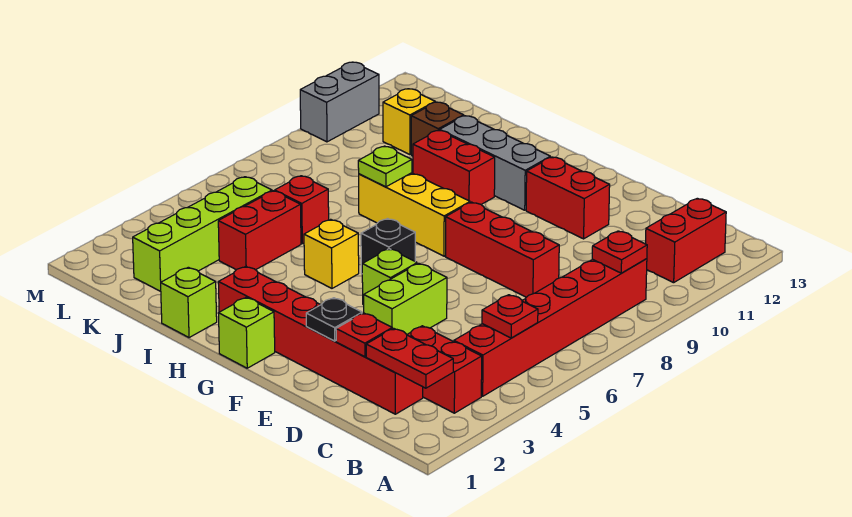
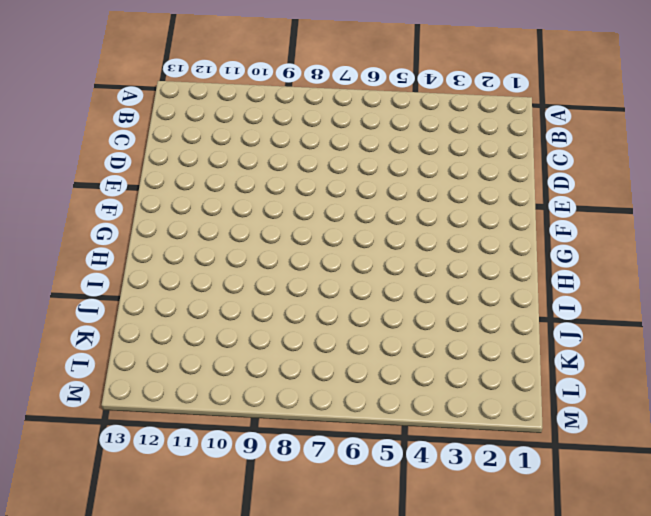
none -> red 1x2 brick [407,326,482,413]
none -> red 1x6 brick [454,259,647,396]
none -> red 1x2 brick [646,198,726,283]

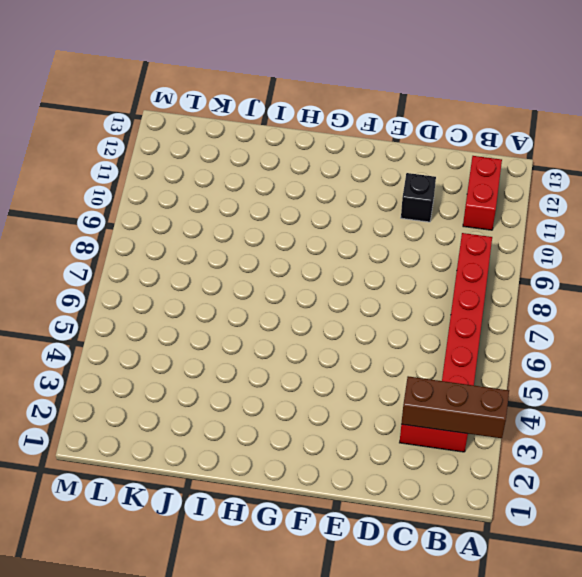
brown 1x3 brick [401,376,509,438] -> none
black 1x1 brick [401,173,436,222] -> black 1x1 brick moved to [361,219,415,274]
none -> red 1x6 brick [218,267,423,414]
none -> red 1x3 brick [446,202,559,297]
none -> lime 1x2 brick [364,263,447,335]

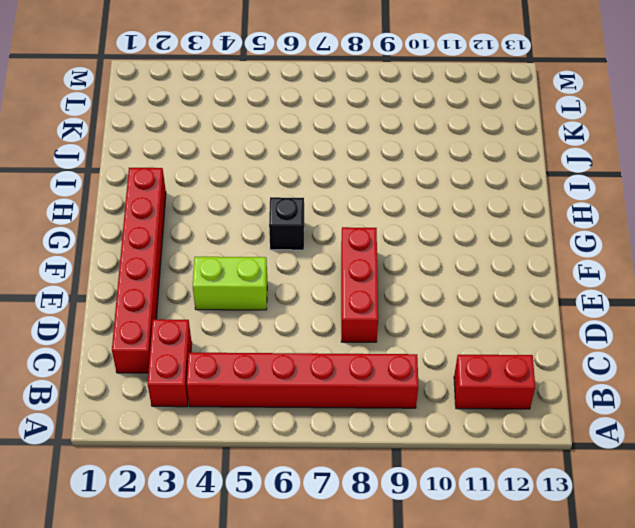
none -> red 1x2 brick [526,157,610,239]
none -> lime 1x1 brick [362,249,417,305]
none -> lime 1x1 brick [219,298,275,368]

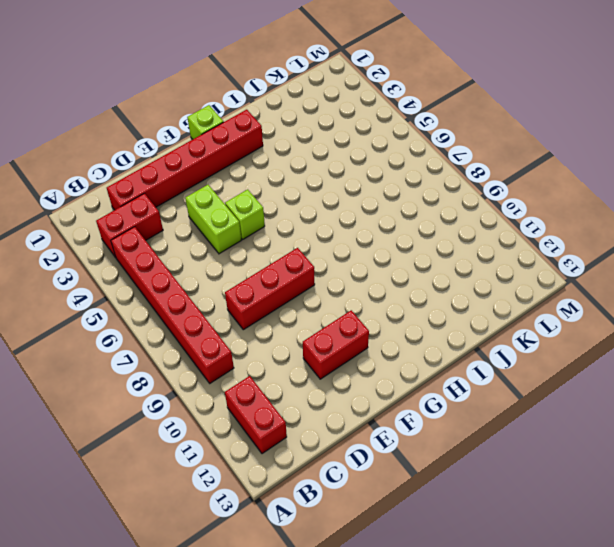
none -> black 1x1 brick [361,219,415,274]
none -> yellow 1x3 brick [359,173,470,256]
none -> grey 1x3 brick [440,116,550,210]

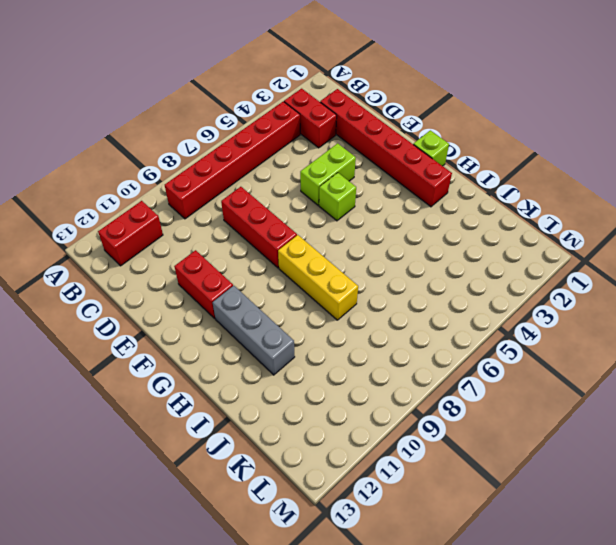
none -> black 1x1 brick [361,219,415,274]
none -> yellow 1x1 brick [304,219,359,288]
none -> red 1x2 brick [413,130,495,204]

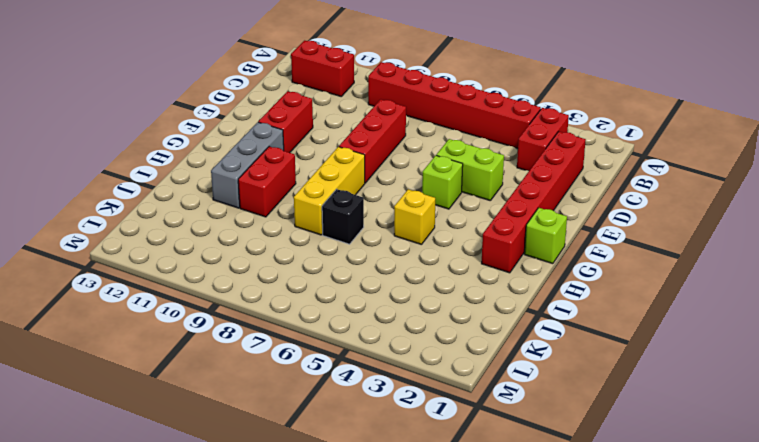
black 1x1 brick [322,189,364,244] -> black 1x1 brick moved to [361,219,415,274]
none -> lime 1x1 brick [161,267,217,338]
none -> red 1x2 brick [218,191,301,270]
none -> red 1x1 brick [275,176,329,244]

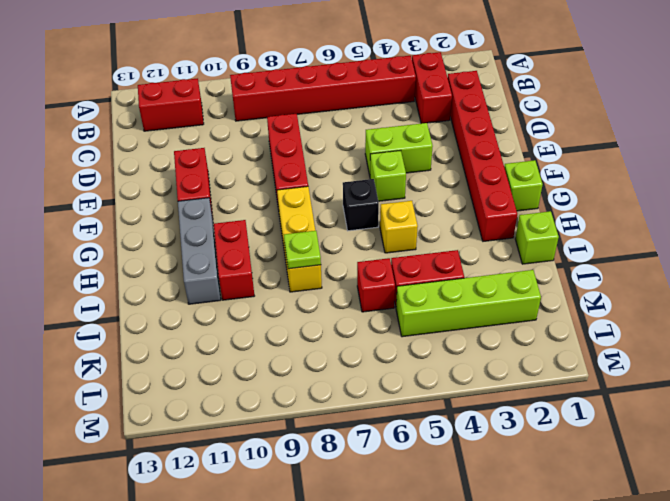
none -> brown 1x1 brick [411,102,464,156]
none -> yellow 1x1 brick [383,89,435,155]
none -> grey 1x2 brick [300,62,379,142]

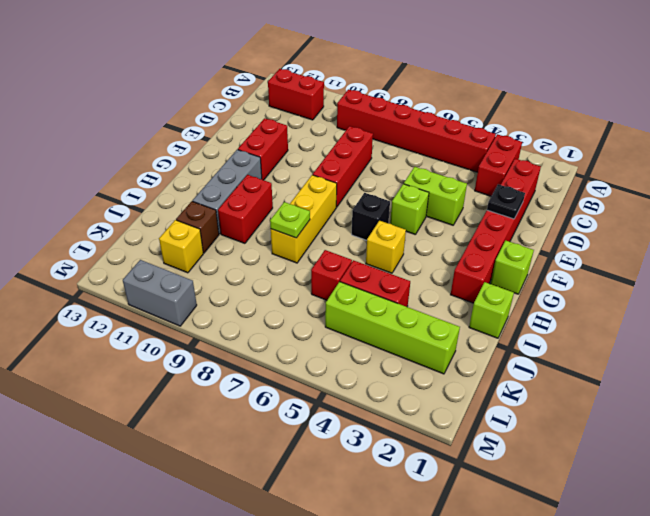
none -> red 1x2 plate [366,328,453,388]
none -> red 1x1 plate [482,295,538,338]
none -> red 1x1 plate [592,231,647,273]

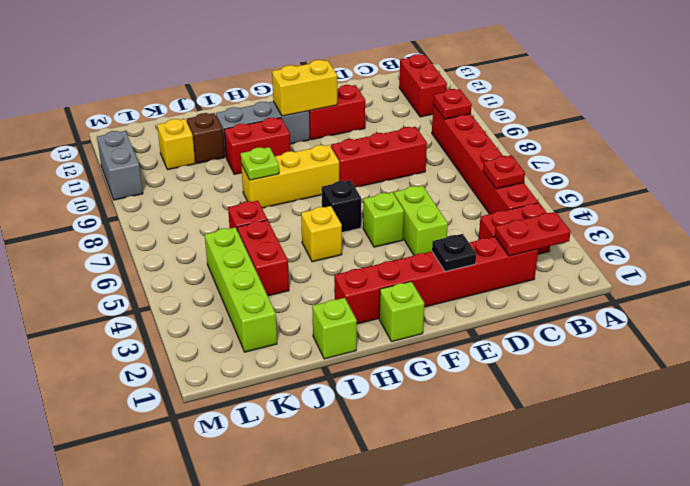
yellow 1x2 brick [272,60,337,116] -> none
none -> red 1x1 plate [336,313,392,357]

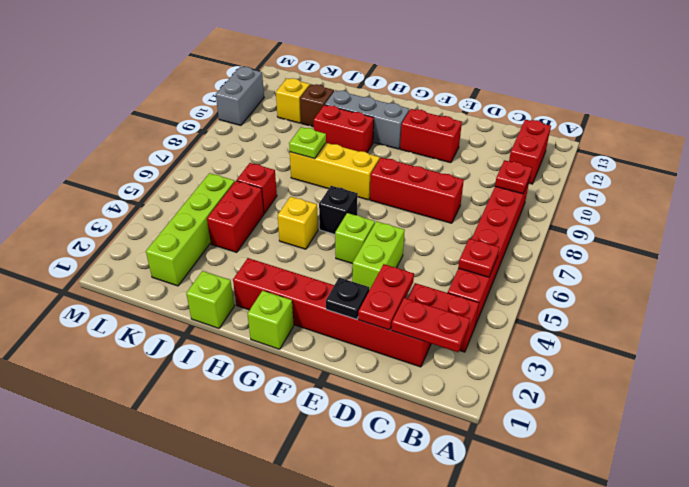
red 1x2 plate [358,264,414,330] -> red 1x1 plate [336,313,392,357]

